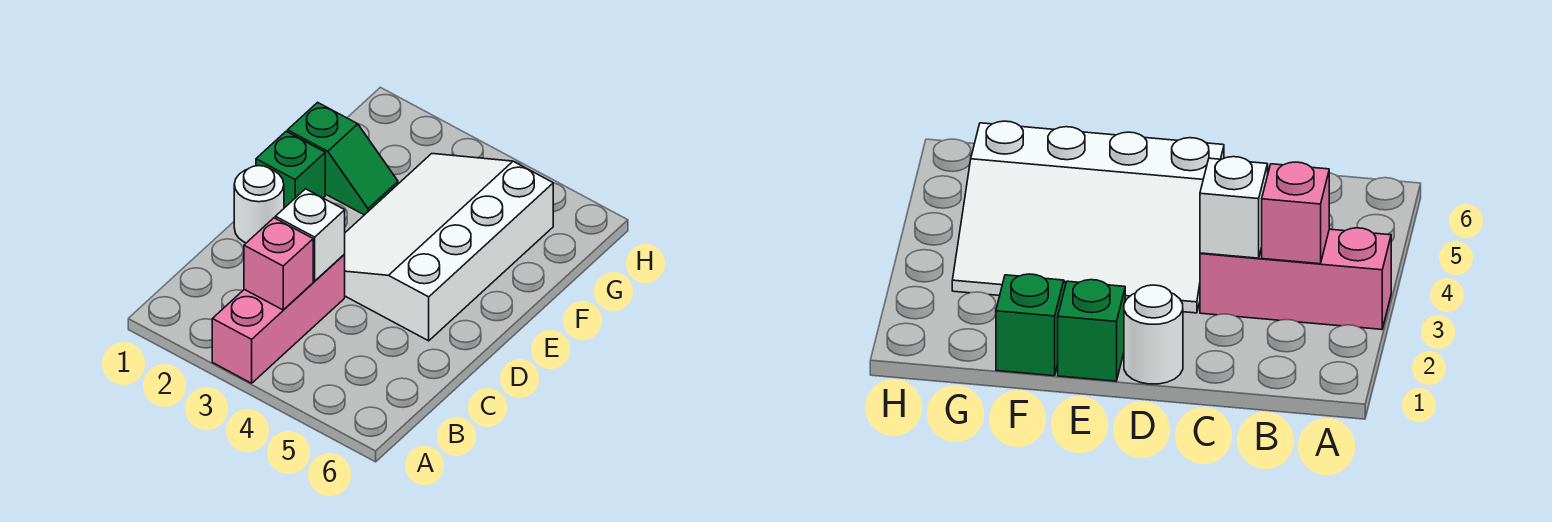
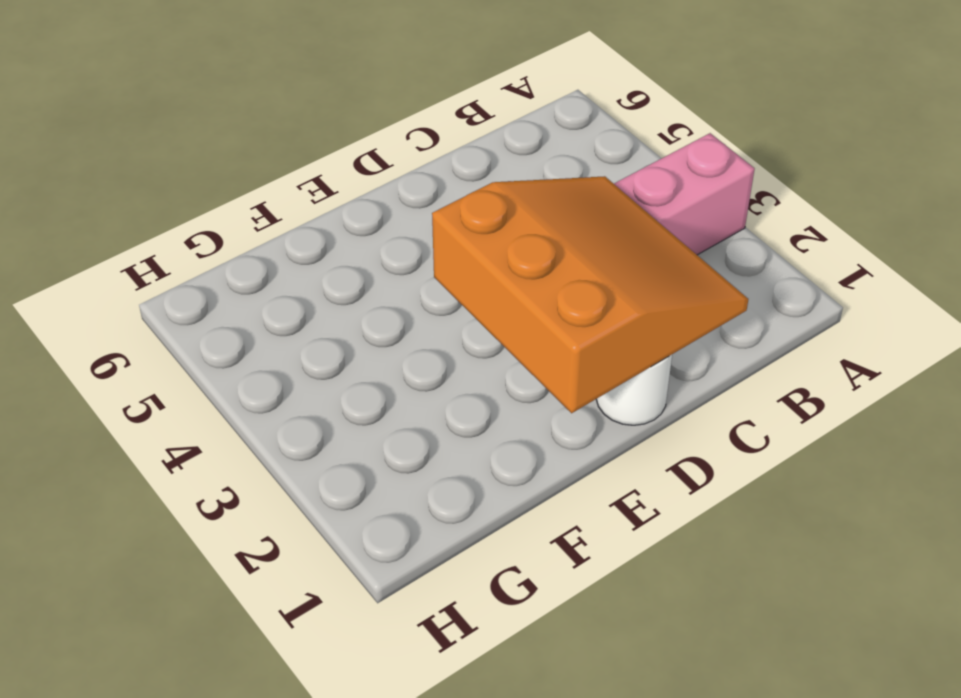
orange 3x3 slope [432,176,748,413] -> white 1x1 brick [275,189,345,281]
none -> white 3x4 slope [345,154,553,341]
none -> green 1x1 brick [256,131,325,208]

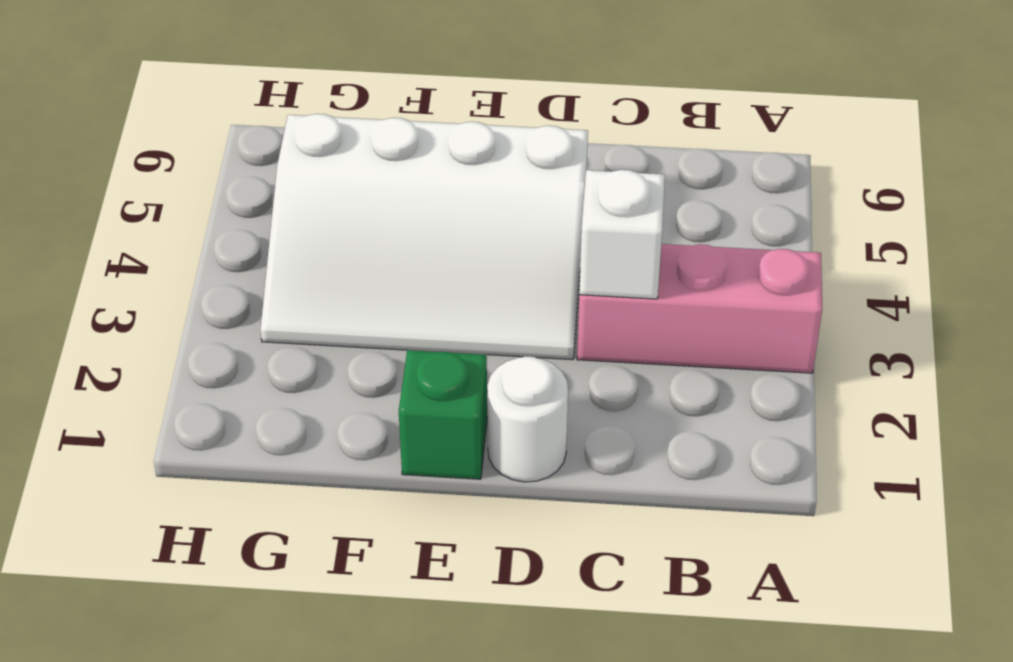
none -> green 1x2 slope [288,102,398,215]
none -> pink 1x1 brick [244,218,313,310]

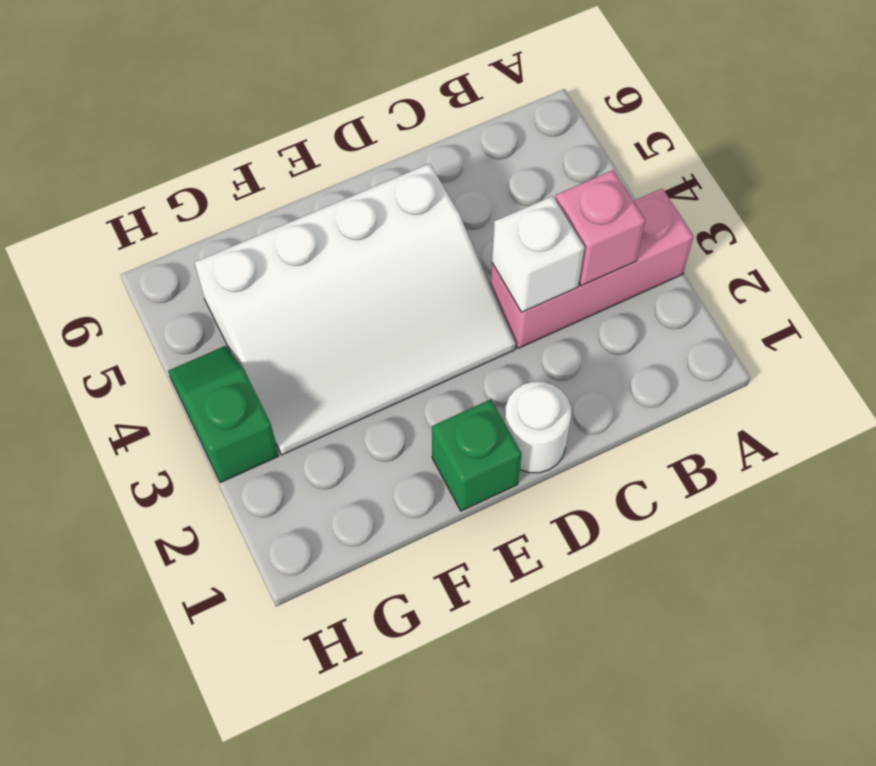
green 1x2 slope [168,346,278,483] -> green 1x2 slope moved to [288,102,398,215]

